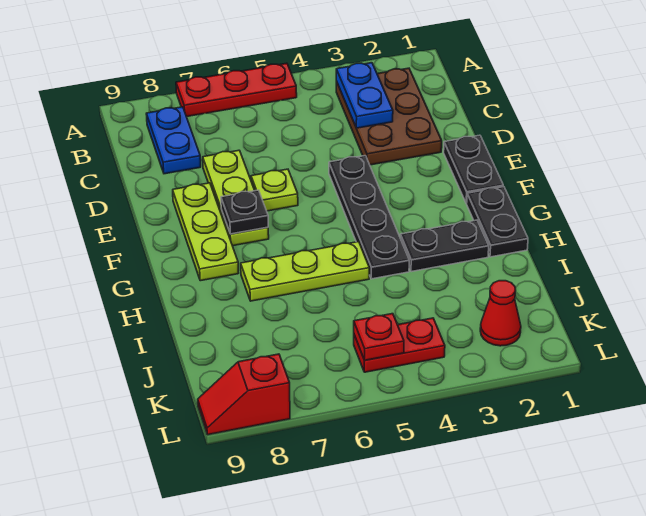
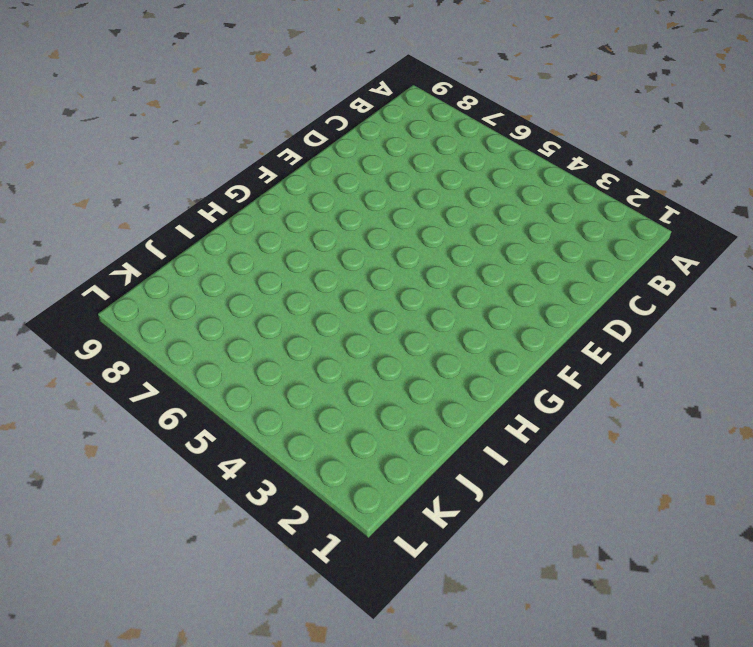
none -> red 1x3 plate [176,63,297,117]
none -> brown 2x3 plate [336,68,442,165]
none -> blue 1x2 plate [146,107,201,174]

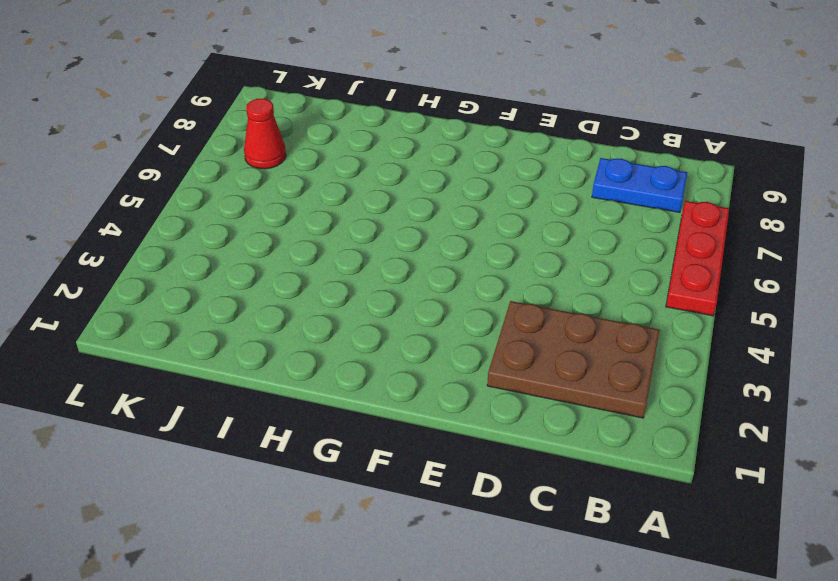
red 1x1 cone [244,99,286,169] -> red 1x1 cone moved to [480,281,521,346]
none -> lime 1x3 plate [203,150,269,246]
none -> black 1x2 plate [444,135,503,204]
none -> black 1x4 plate [329,156,409,279]

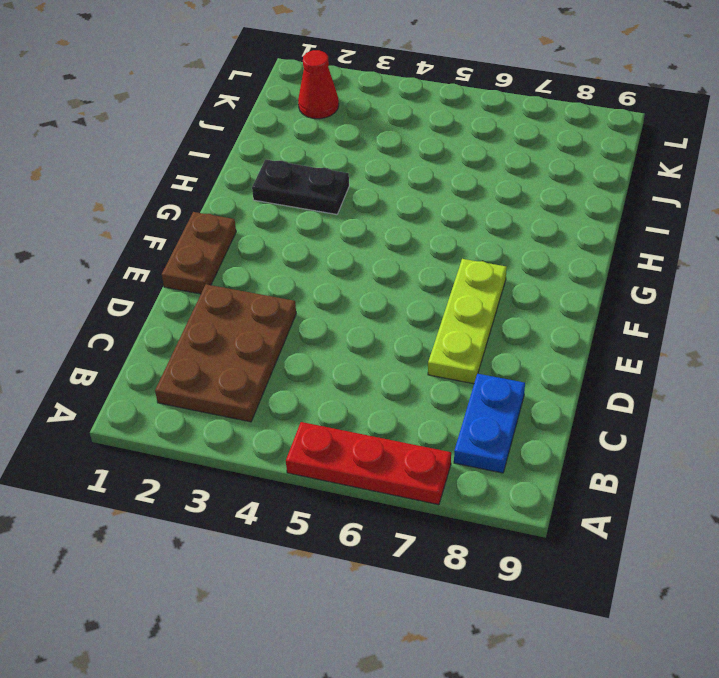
brown 1x2 plate [162,212,236,294] -> black 1x2 plate [444,135,503,204]
none -> black 1x4 plate [329,156,409,279]
none -> lime 1x1 plate [251,169,298,211]
none -> lime 1x3 plate [173,183,238,281]

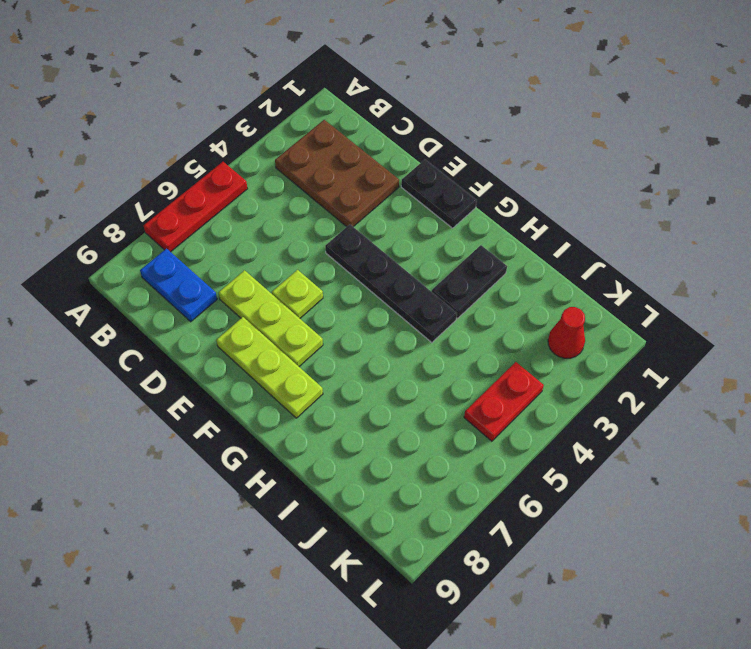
none -> black 1x2 plate [467,187,528,257]
none -> lime 1x3 plate [241,242,369,301]
none -> red 1x2 slope [198,354,290,435]

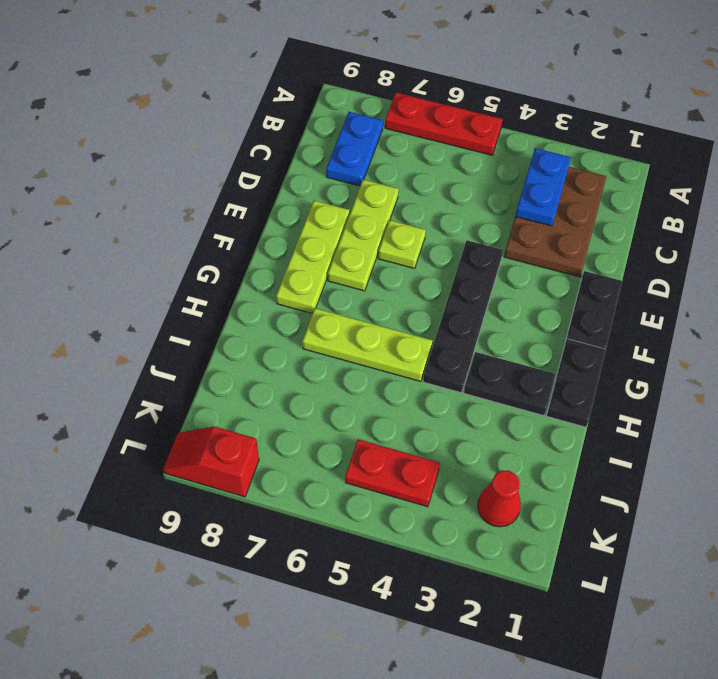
none -> black 1x1 plate [221,190,268,234]
none -> red 1x1 plate [354,314,404,360]

